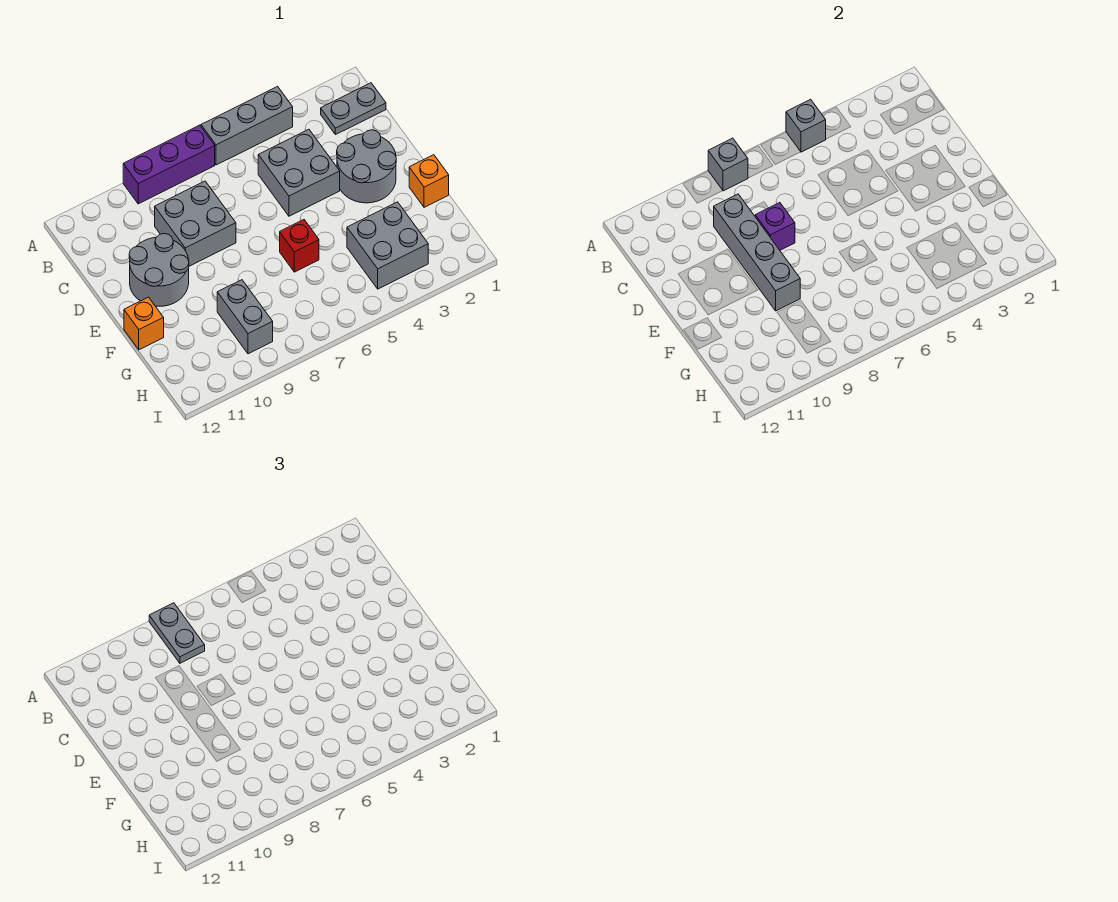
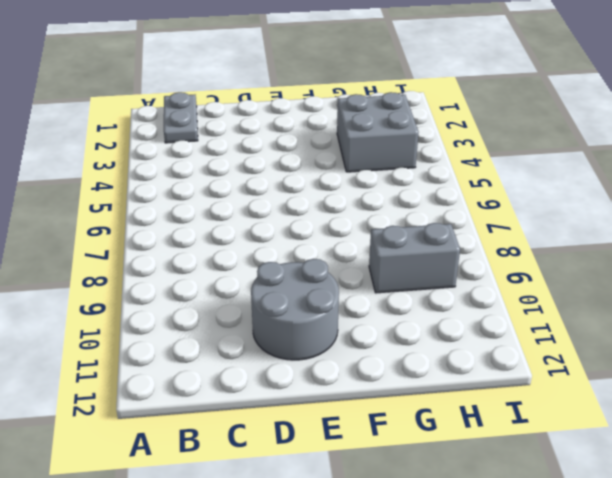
none -> grey 1x3 brick [201,87,293,165]
none -> purple 1x3 brick [123,125,215,204]
none -> grey 2x2 brick [258,129,340,216]

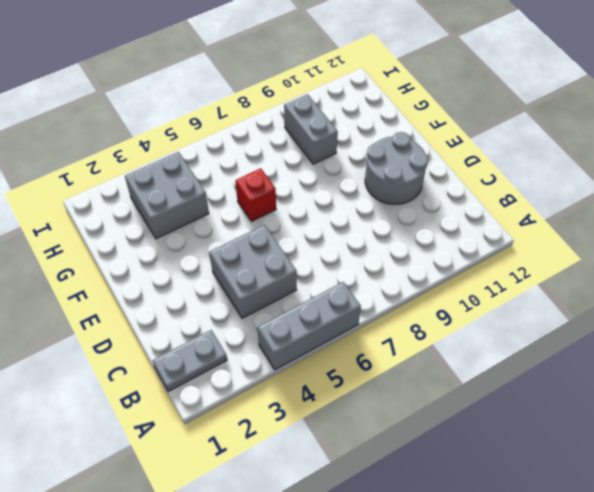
none -> purple 1x3 brick [123,125,215,204]
none -> grey 2x2 brick [155,181,236,266]
none -> grey 2x2 round brick [337,130,396,203]

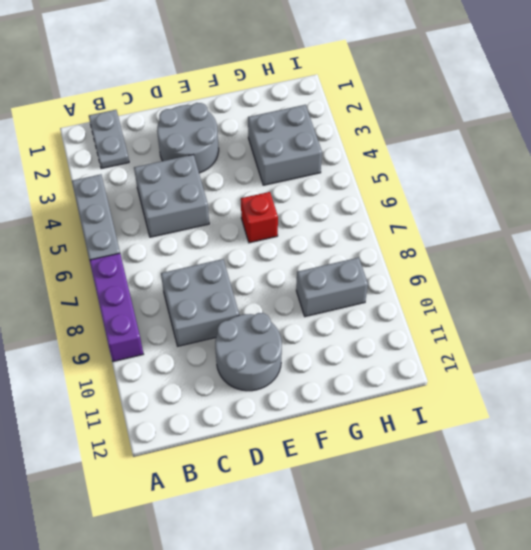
none -> orange 1x1 brick [409,155,449,207]
none -> orange 1x1 brick [124,297,164,350]
none -> grey 1x1 brick [786,99,826,152]

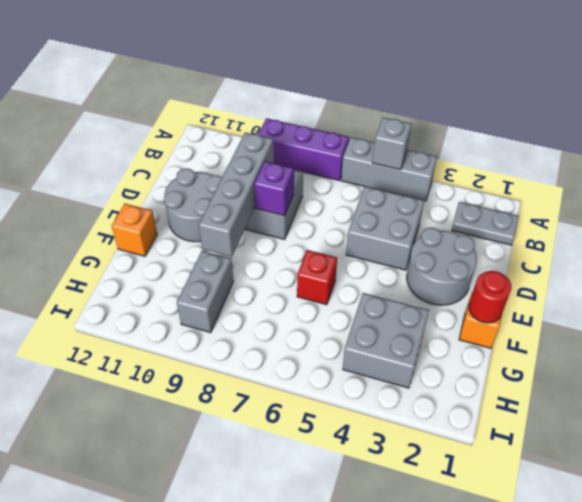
red 1x1 round brick [469,271,511,323] -> none
none -> grey 1x1 brick [708,138,748,191]
none -> grey 1x2 plate [149,603,205,663]

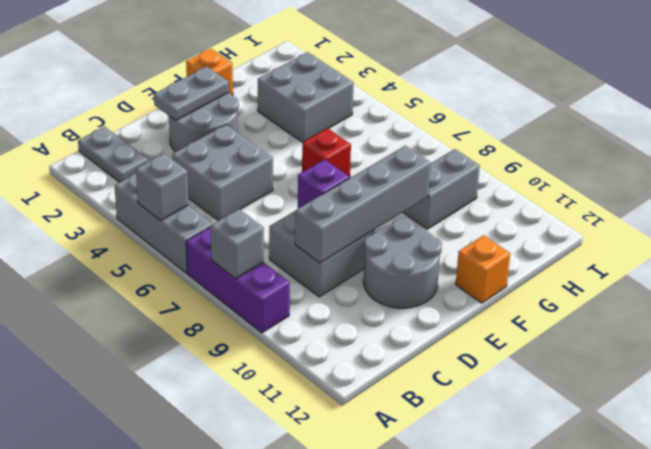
grey 1x2 plate [154,67,229,120] -> grey 1x2 plate moved to [149,603,205,663]

